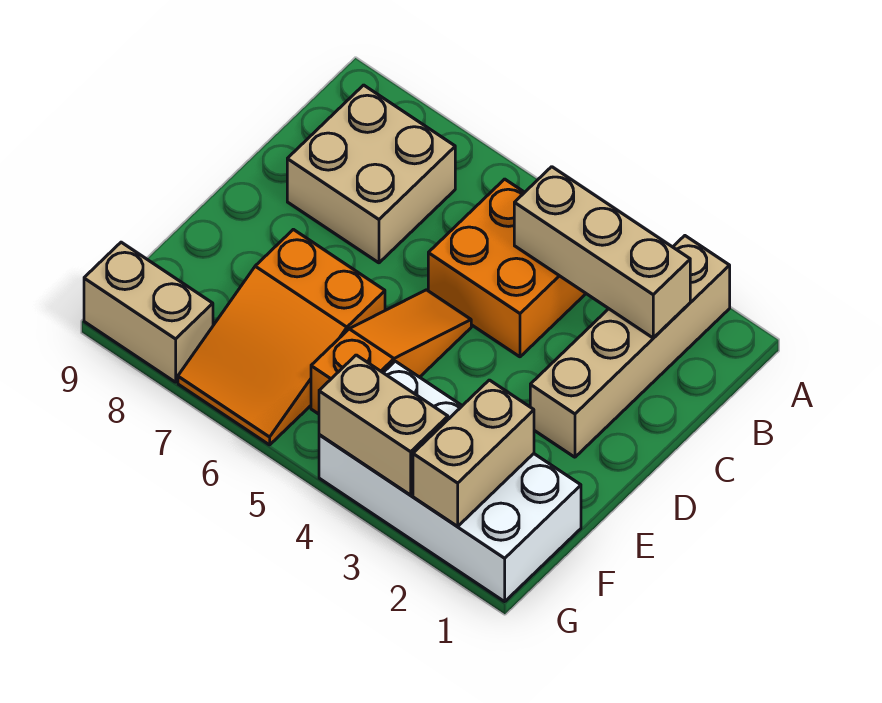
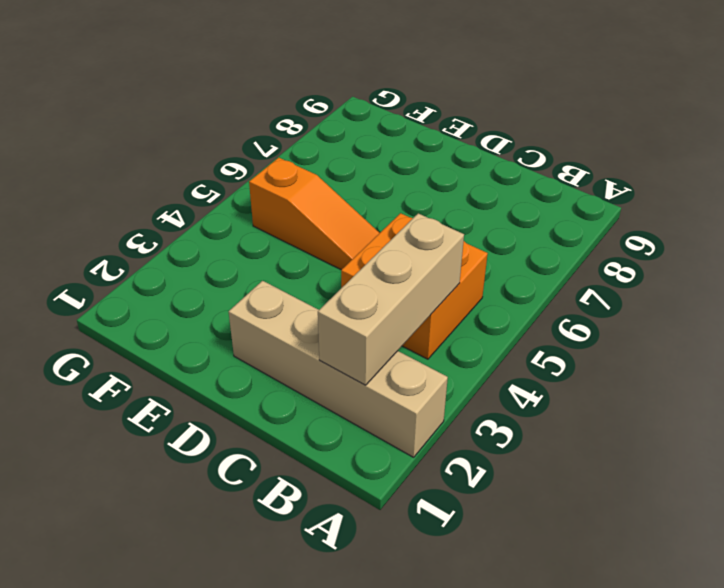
none -> tan 2x2 brick [287,85,455,263]
none -> orange 2x3 slope [178,229,385,445]

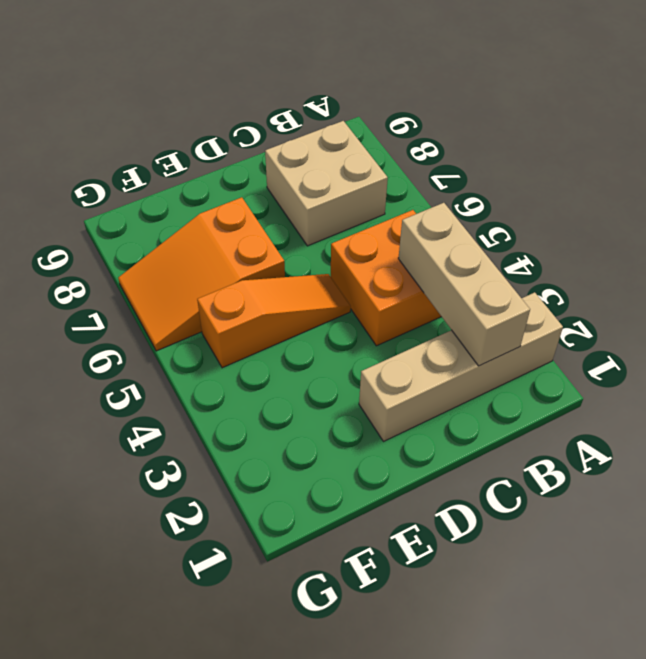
none -> white 2x4 brick [319,361,581,602]
none -> tan 1x2 brick [84,242,213,382]

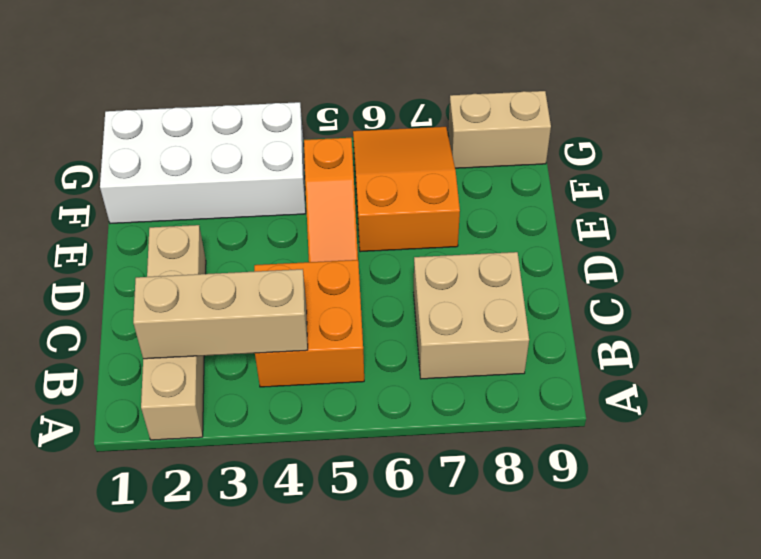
none -> tan 1x2 brick [413,380,534,527]
none -> tan 1x2 brick [319,355,448,495]

